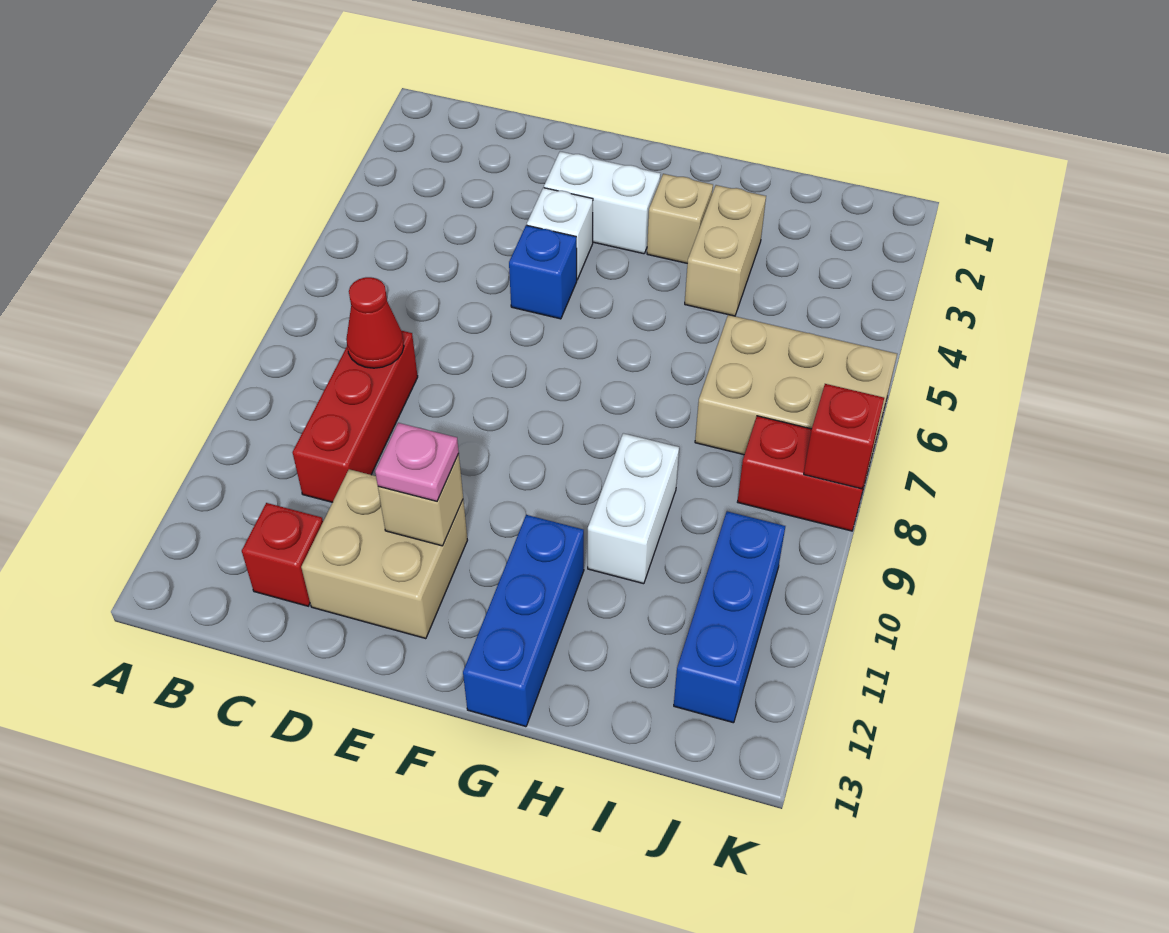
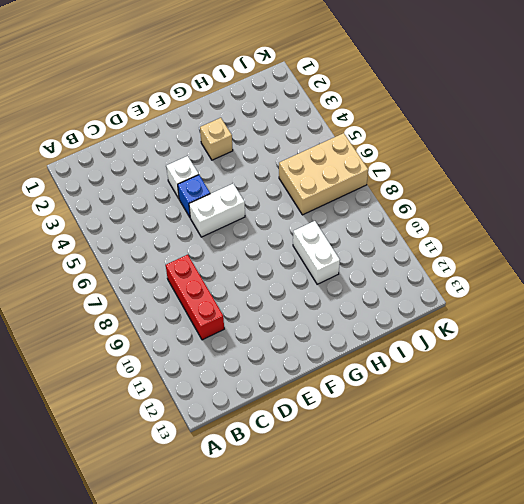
white 1x2 brick [189,184,245,237] -> white 1x2 brick moved to [544,152,661,254]
none -> red 1x1 brick [242,503,323,606]
none -> tan 2x2 brick [301,469,467,639]
none -> blue 1x3 brick [463,515,584,727]

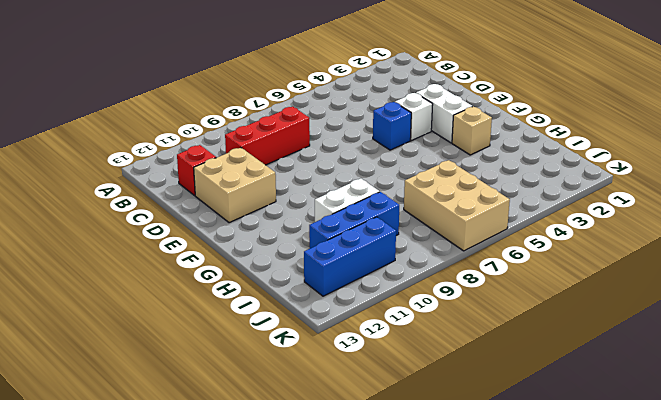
blue 1x3 brick [309,192,399,248] -> blue 1x3 brick moved to [463,515,584,727]
none -> tan 1x2 brick [685,185,766,316]
none -> red 1x2 brick [738,416,872,531]
none -> red 1x1 cone [346,277,404,368]

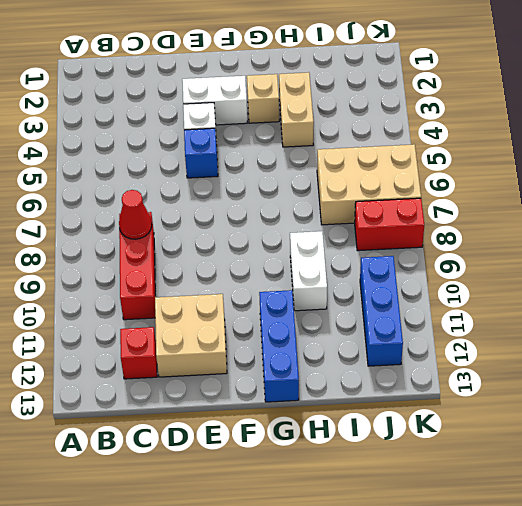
none -> tan 1x1 brick [378,454,463,546]
none -> red 1x1 brick [804,384,884,489]
none -> pink 1x1 plate [375,423,459,501]

